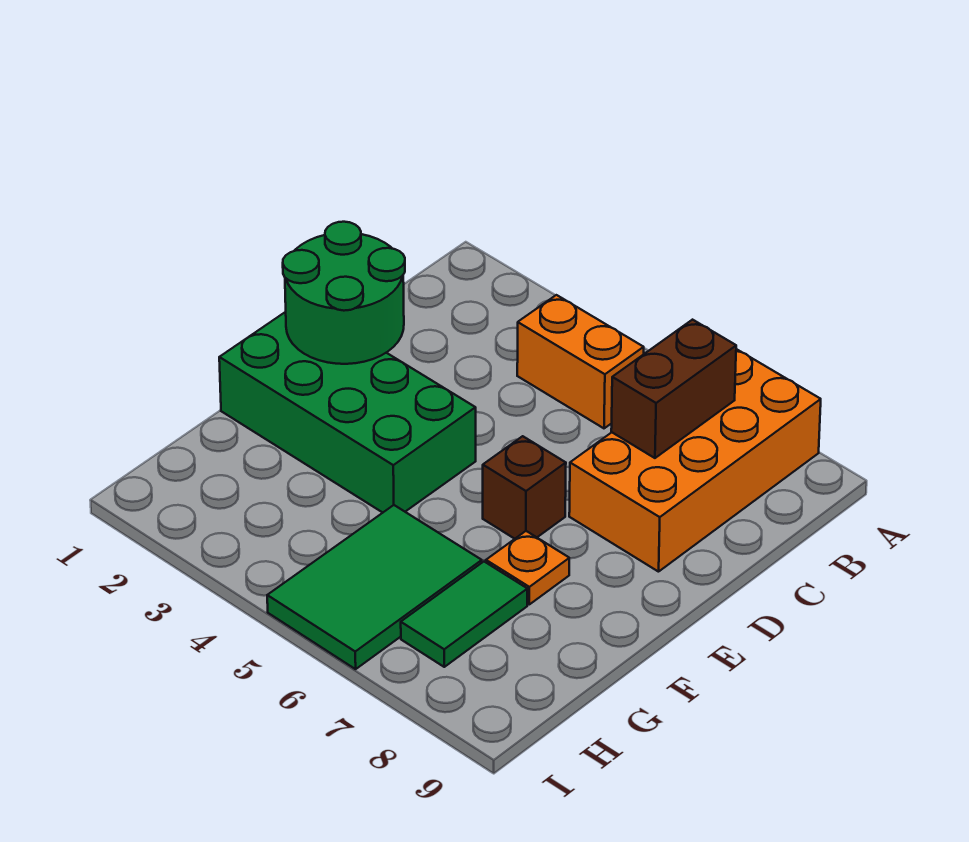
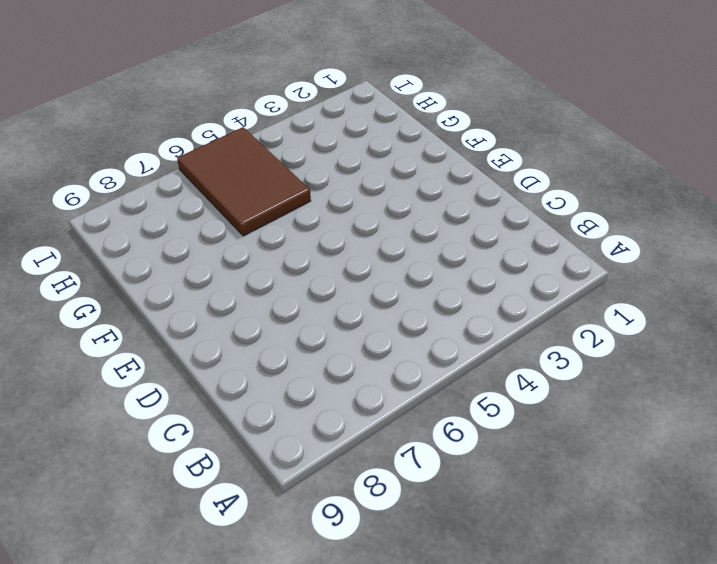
brown 2x3 tile [177,127,311,236] -> green 2x3 tile [267,505,482,669]
none -> orange 2x4 brick [569,349,821,572]
none -> orange 1x2 brick [517,295,644,428]

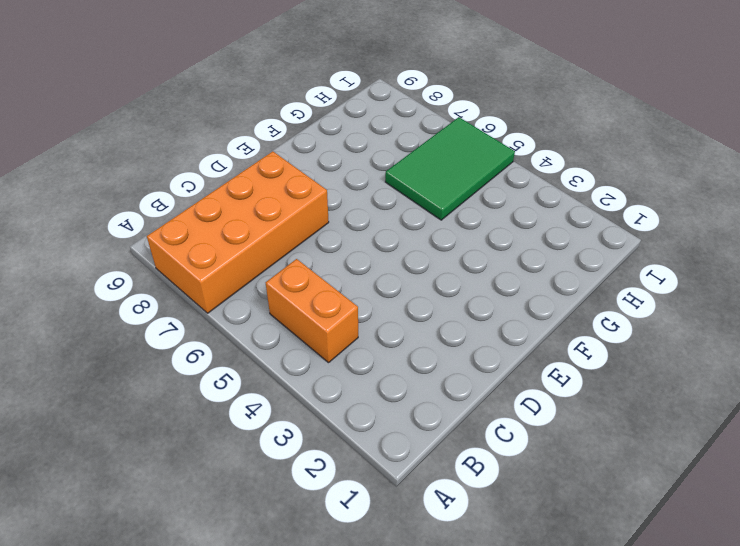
none -> green 2x4 brick [219,312,476,513]
none -> brown 1x1 brick [483,436,566,539]

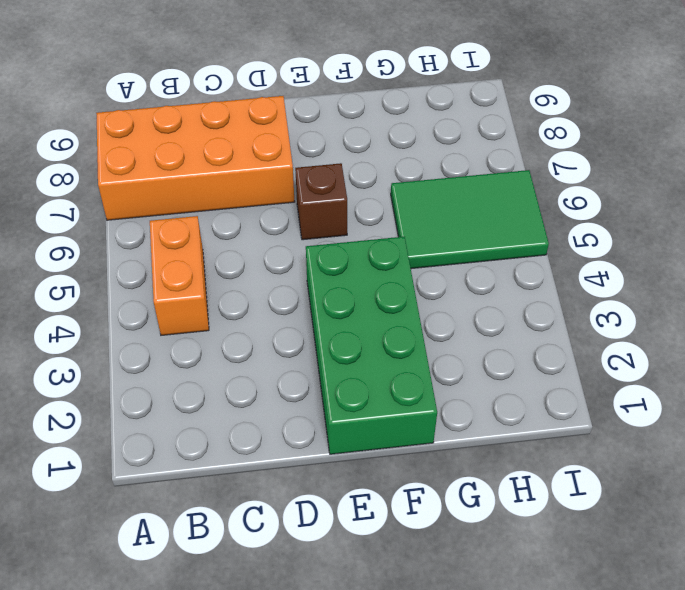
none -> orange 1x1 plate [486,531,569,604]
none -> green 1x2 tile [401,562,527,667]

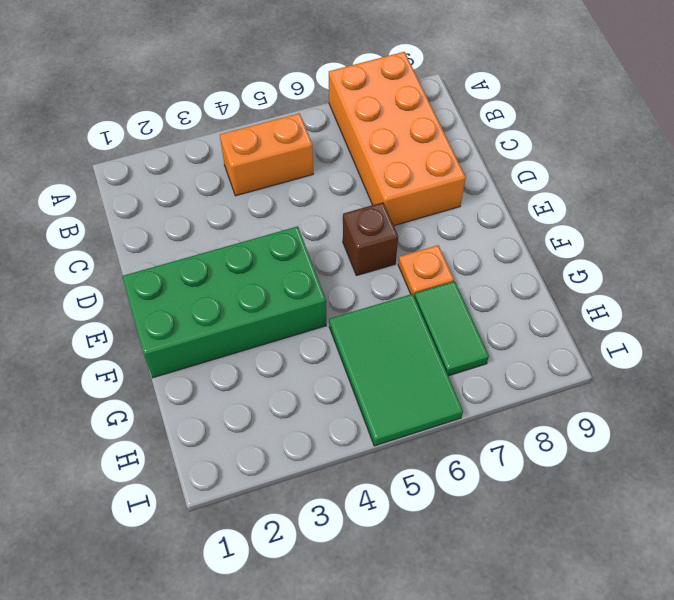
none -> brown 1x2 brick [611,320,736,458]
none -> green 2x2 round brick [283,222,405,364]

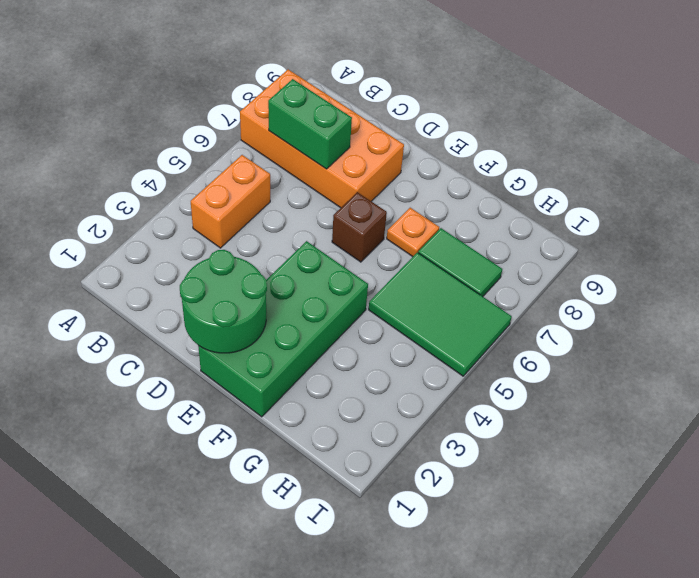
green 1x2 brick [268,79,352,169] -> brown 1x2 brick [611,320,736,458]

